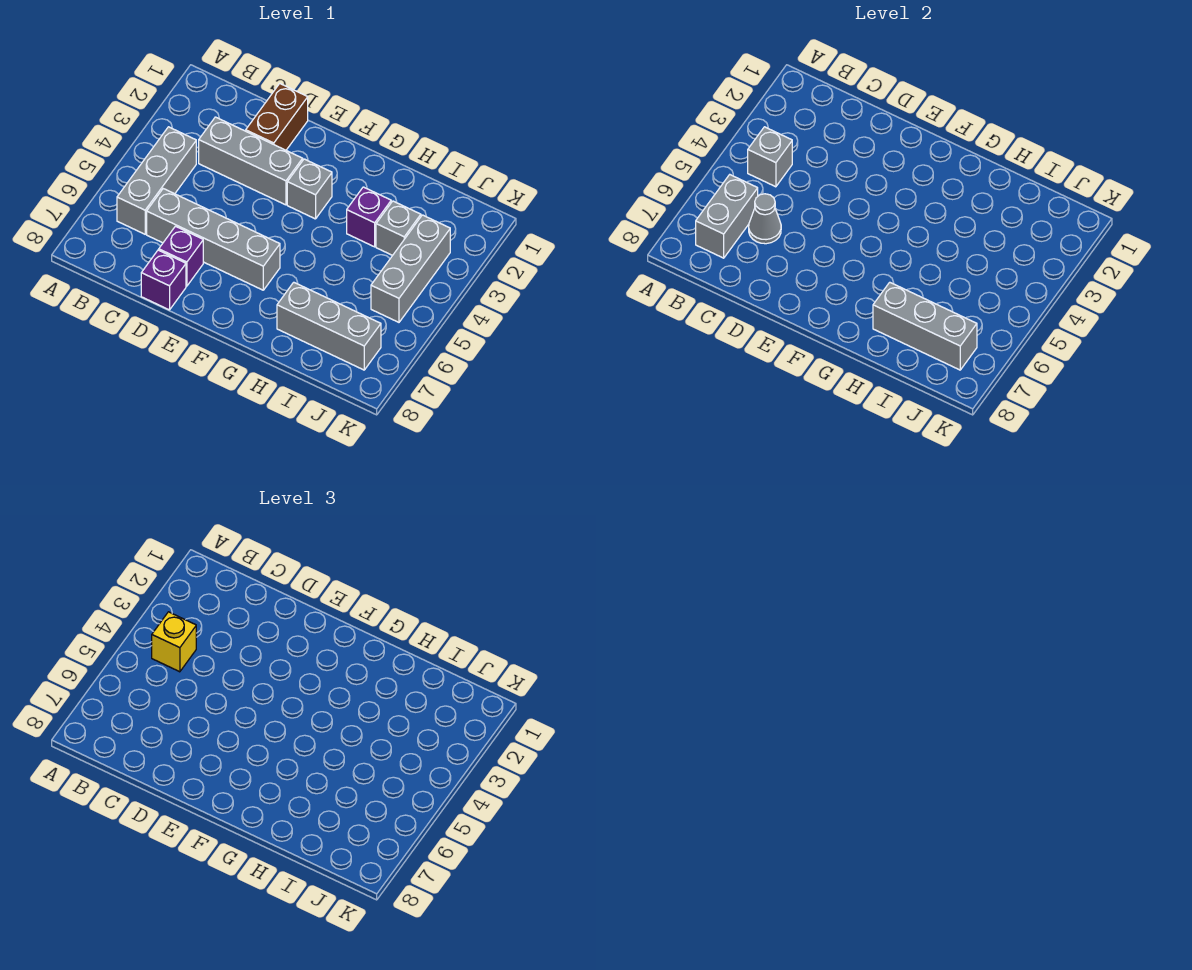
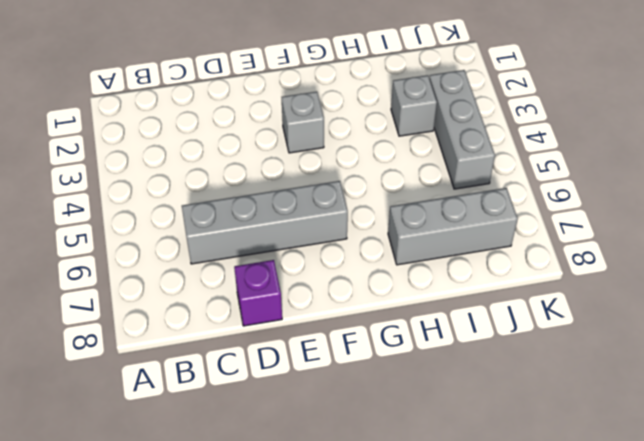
none -> grey 1x3 brick [117,127,196,234]
none -> grey 1x3 brick [199,117,303,205]
none -> brown 1x2 brick [246,84,308,150]

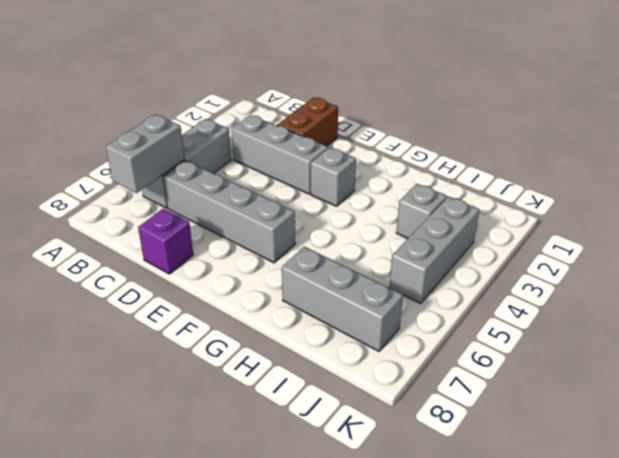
none -> purple 1x1 brick [159,226,203,286]
none -> purple 1x1 brick [347,187,391,247]
none -> grey 1x1 brick [748,127,792,187]

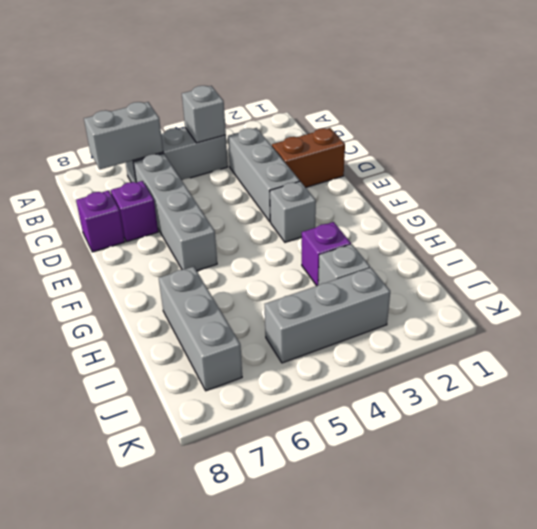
none -> grey 1x1 cone [749,194,781,244]
none -> grey 1x3 brick [873,282,977,370]
none -> yellow 1x1 brick [152,612,196,672]

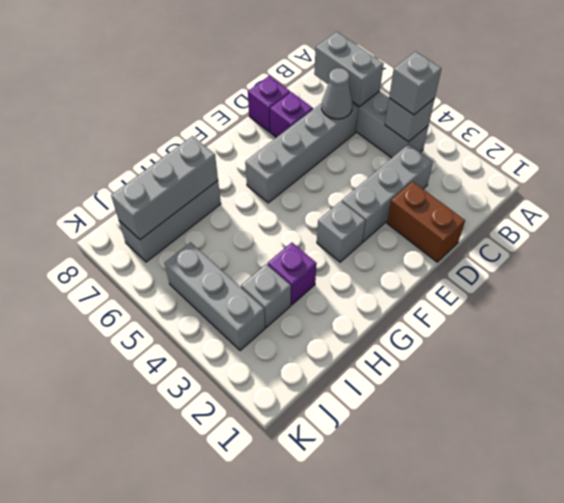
grey 1x1 brick [389,52,441,115] -> yellow 1x1 brick [152,612,196,672]

